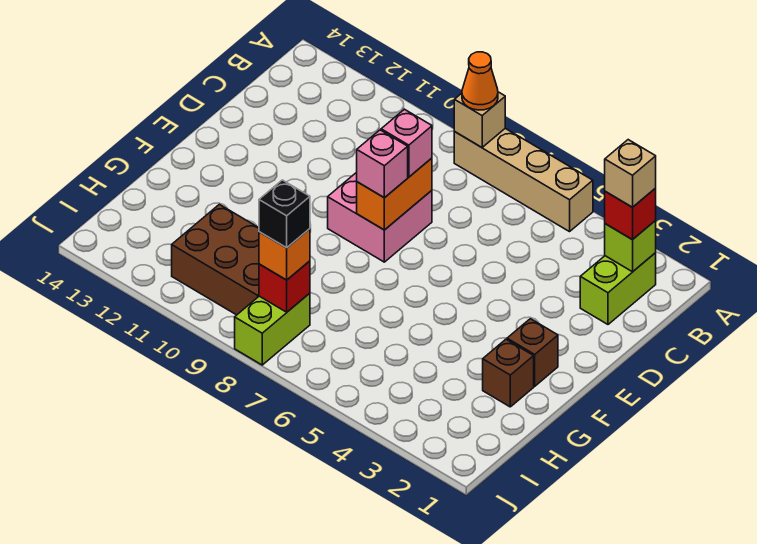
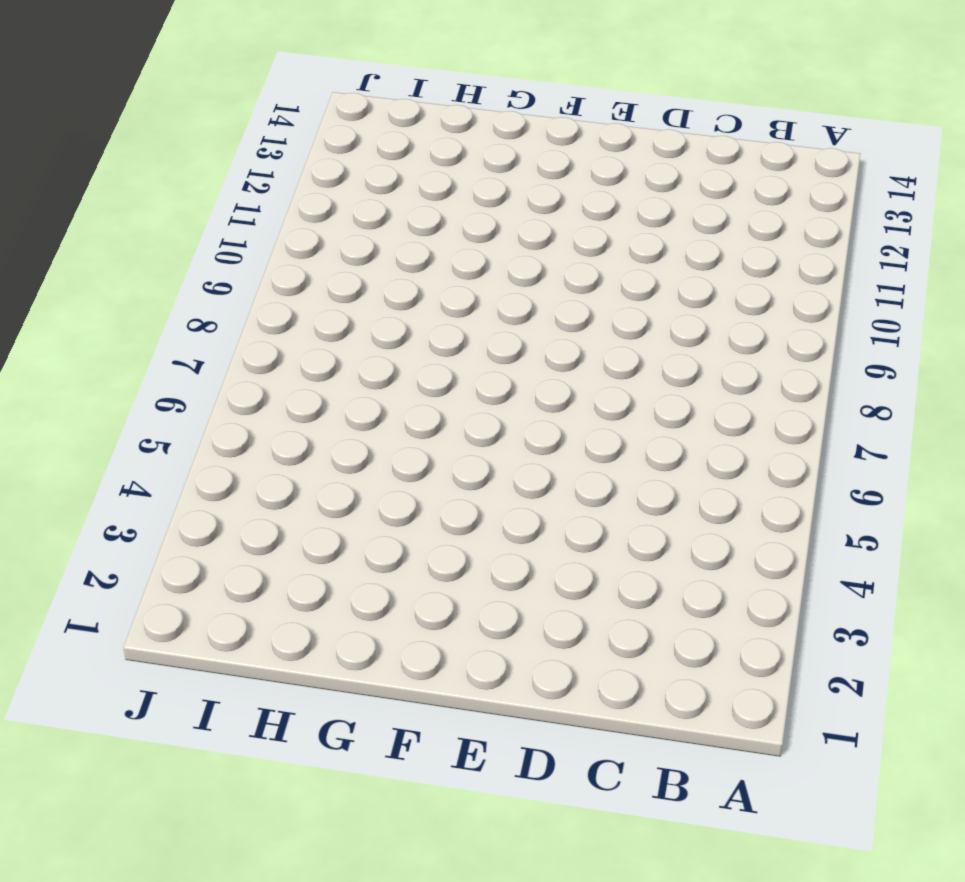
none -> tan 1x4 brick [454,128,593,232]
none -> lime 1x2 brick [580,253,656,324]
none -> pink 2x2 brick [328,172,432,262]

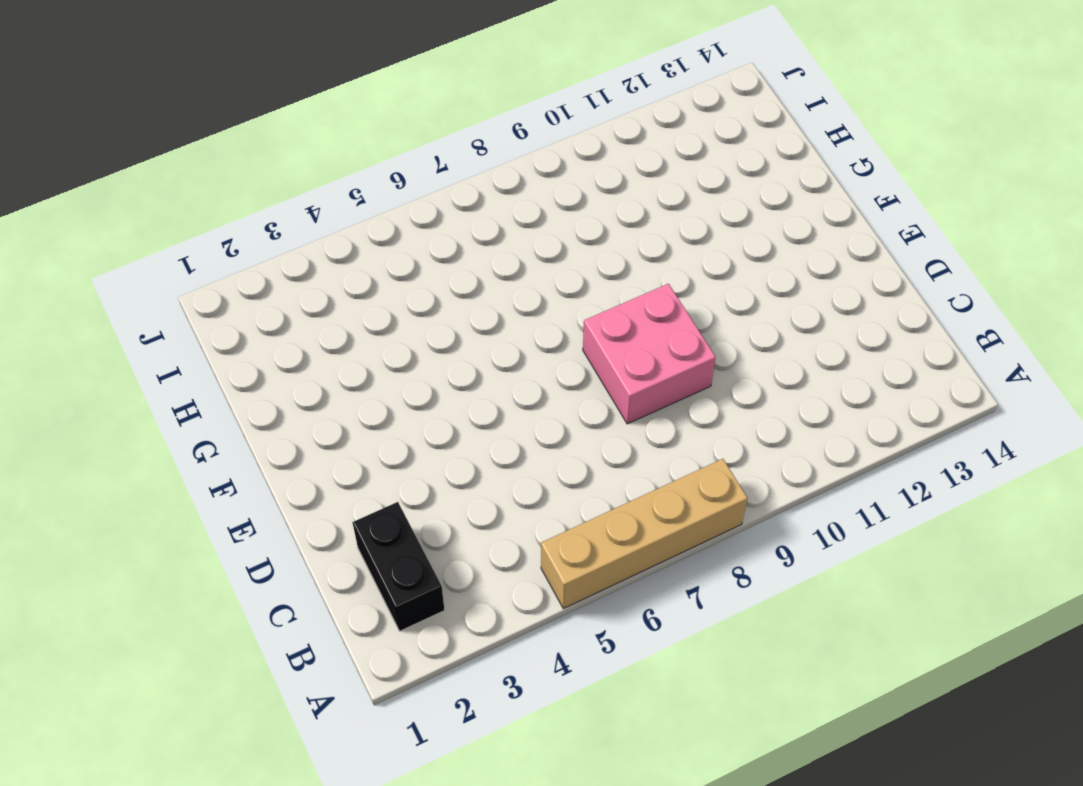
black 1x2 brick [352,502,445,631] -> lime 1x2 brick [580,253,656,324]
none -> brown 1x1 brick [507,319,558,386]
none -> brown 1x1 brick [483,339,534,407]
none -> brown 2x3 brick [172,204,259,315]

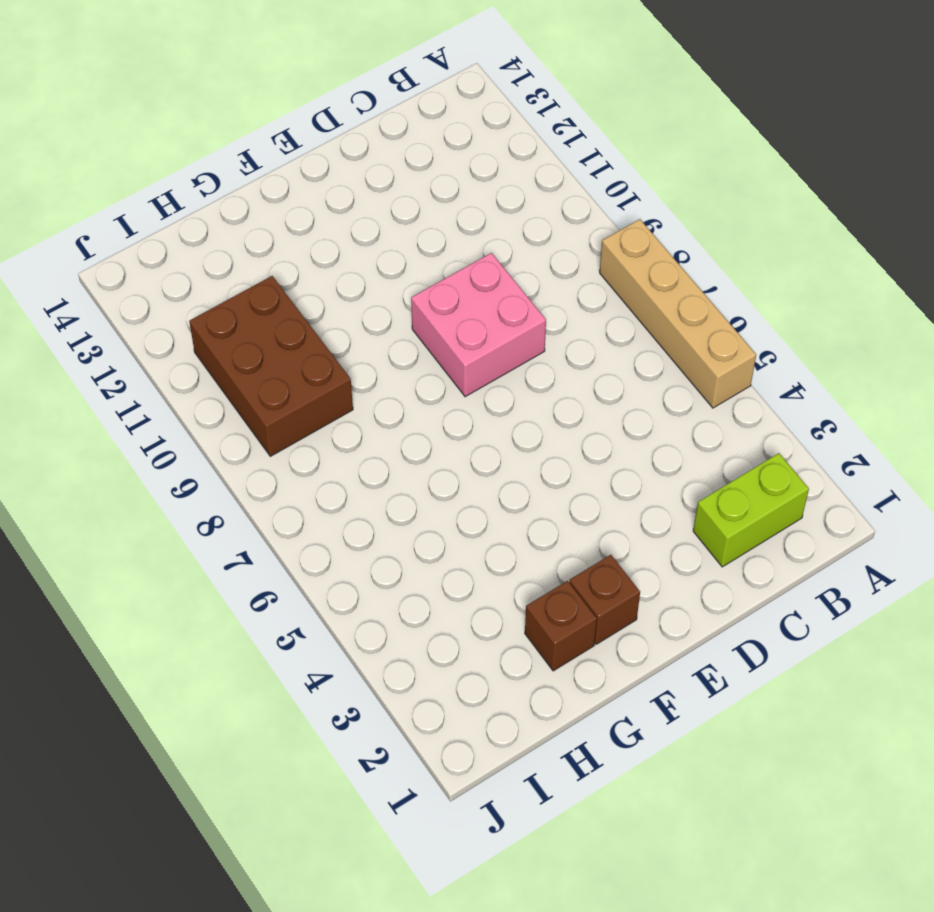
none -> lime 1x2 brick [235,293,310,365]
none -> tan 1x1 brick [454,92,505,147]
none -> lime 1x1 brick [605,221,656,272]

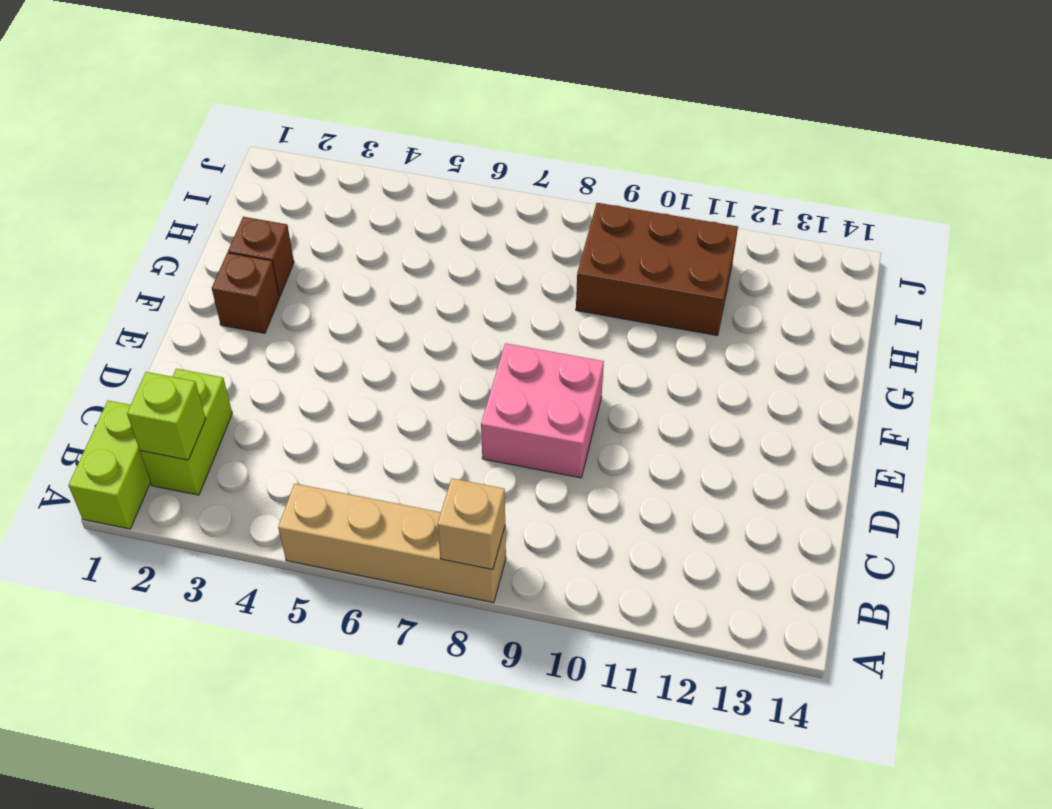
lime 1x2 brick [69,401,150,529] -> lime 1x2 brick moved to [235,293,310,365]
none -> orange 1x2 brick [357,158,432,230]
none -> red 1x1 brick [259,261,310,312]
none -> orange 1x1 cone [462,52,498,110]

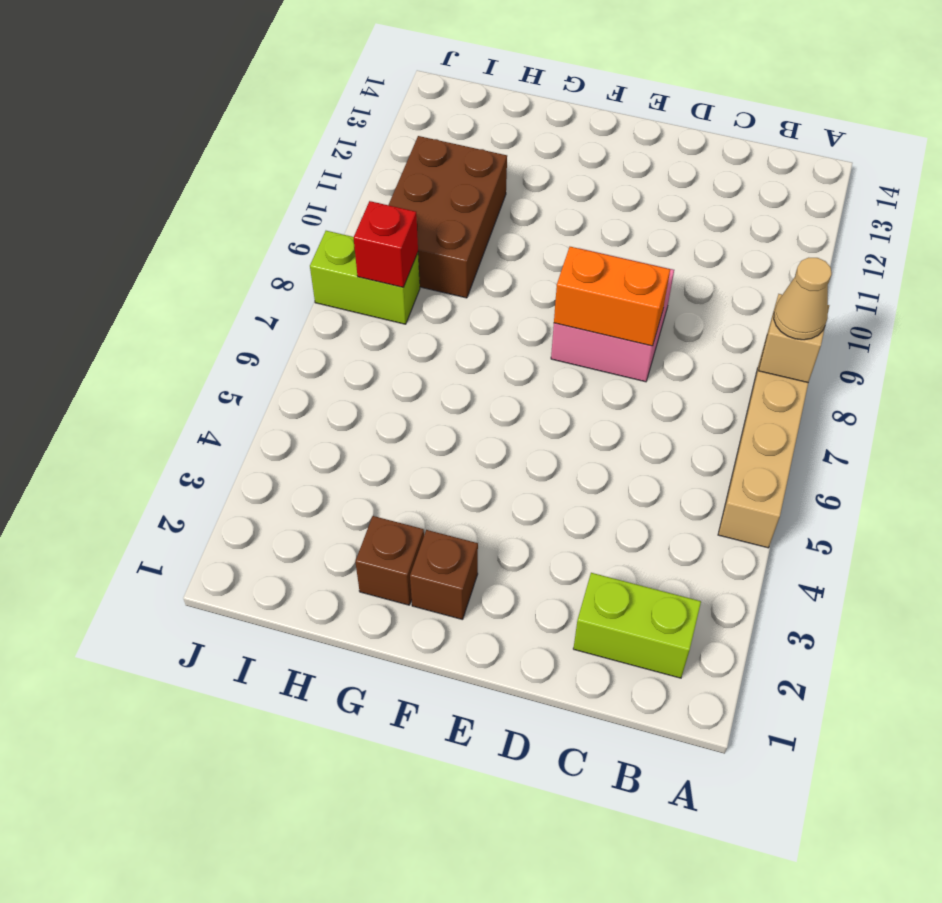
tan 1x1 cone [774,258,832,340] -> orange 1x1 cone [462,52,498,110]
none -> lime 1x1 brick [605,221,656,272]
none -> red 1x1 brick [605,188,656,240]
none -> pink 1x1 brick [381,109,432,177]

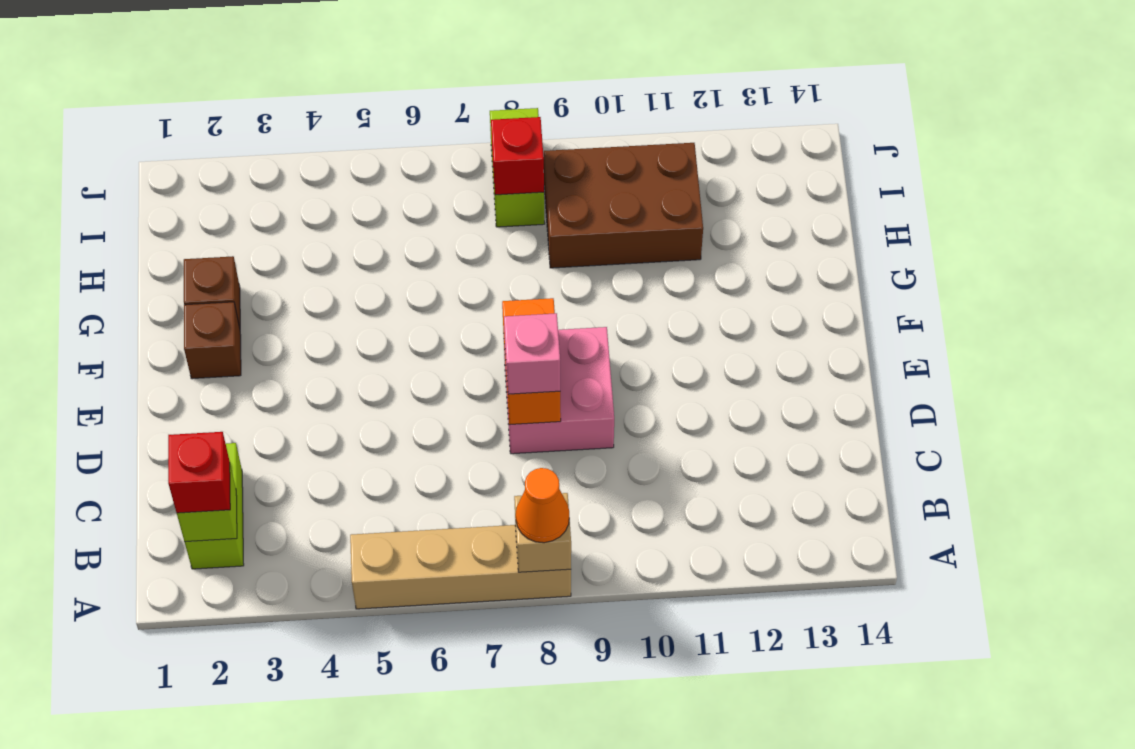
none -> pink 1x1 brick [357,130,408,198]
none -> orange 1x1 brick [259,229,310,280]
none -> tan 1x1 brick [605,140,656,207]

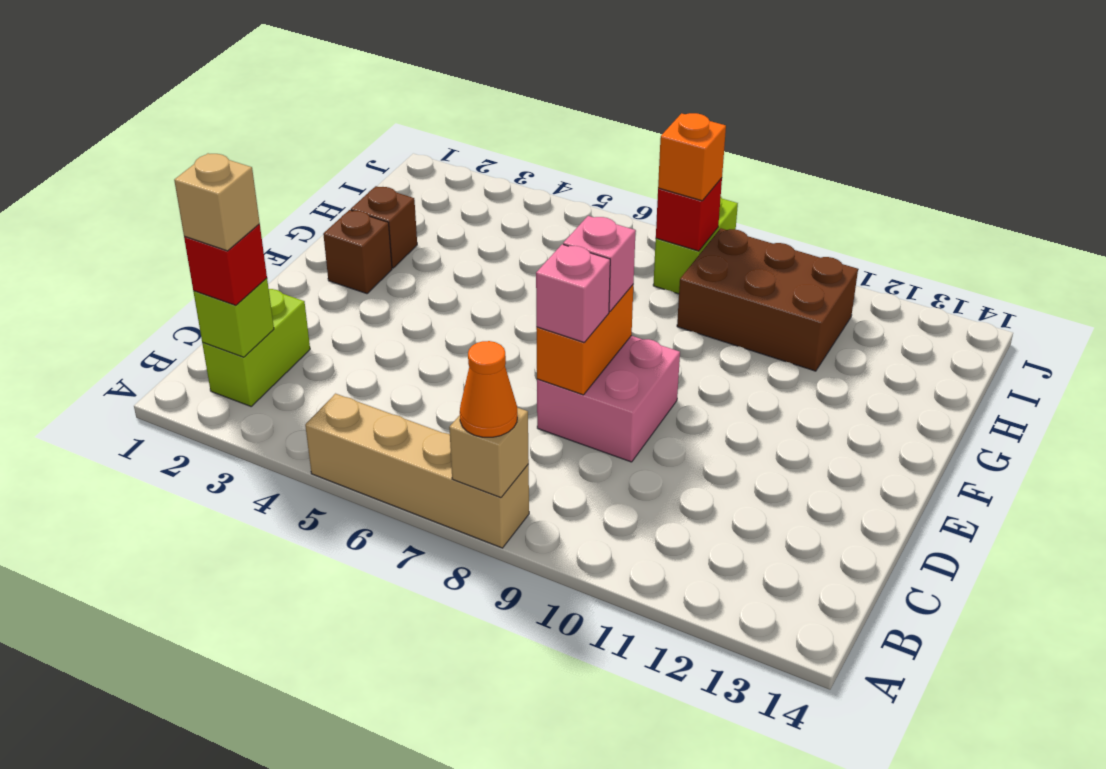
none -> black 1x1 brick [259,180,310,248]

